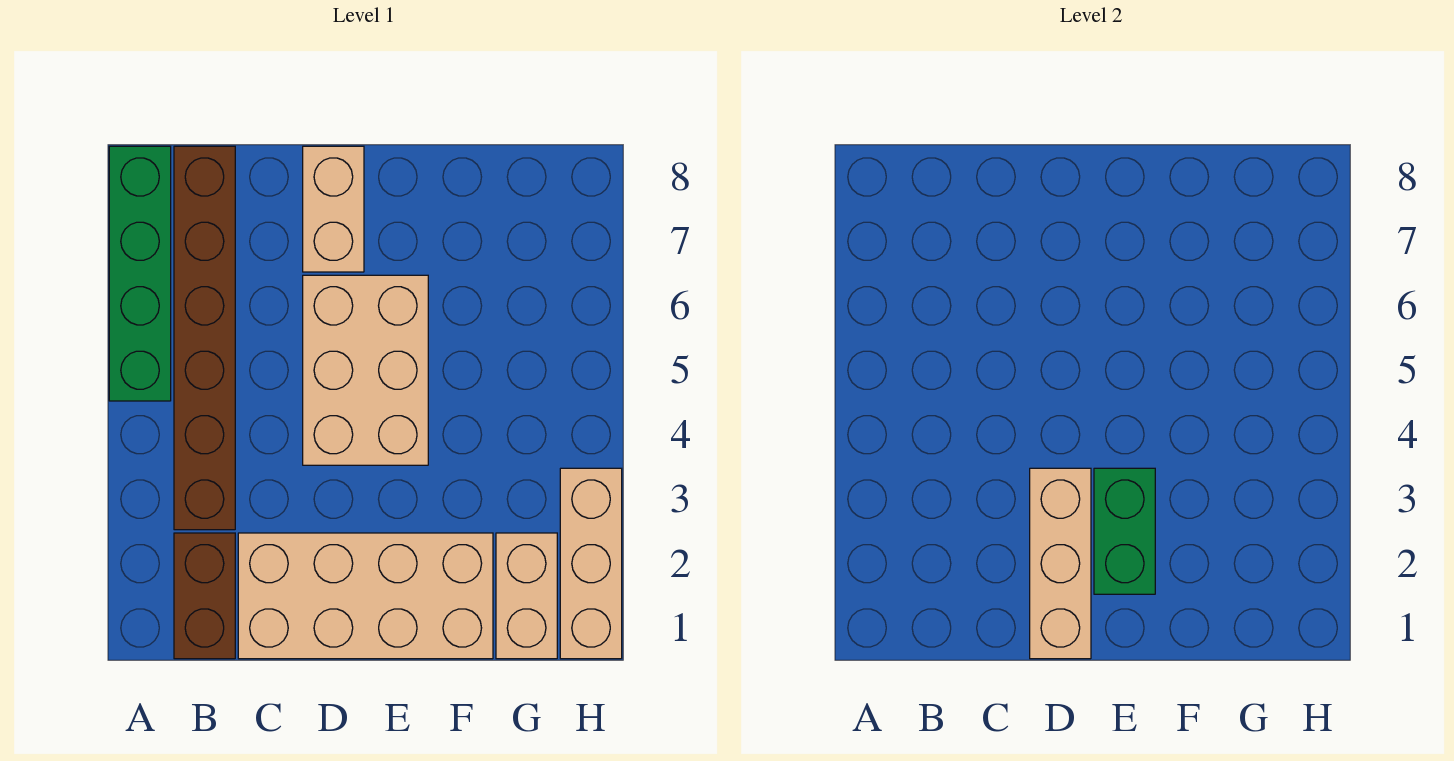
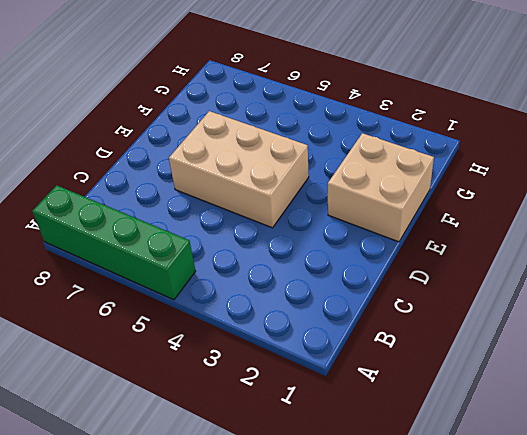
tan 2x2 brick [328,133,434,242] -> tan 2x4 brick [238,533,493,659]
none -> brown 1x2 brick [174,533,235,659]
none -> brown 1x6 brick [174,146,235,530]

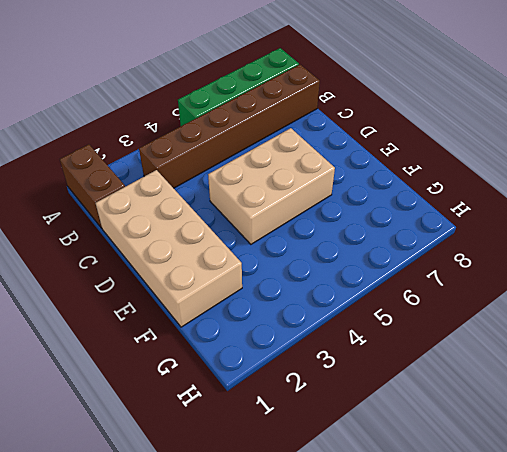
brown 1x2 brick [60,144,125,228] -> brown 1x2 brick turned to [174,533,235,659]
none -> tan 1x2 brick [303,146,364,272]
none -> tan 1x2 brick [496,533,557,659]

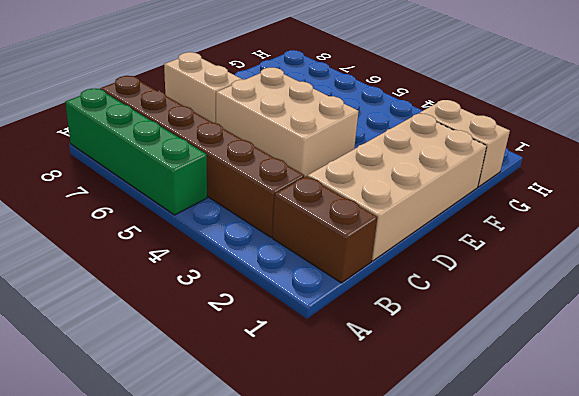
none -> tan 1x3 brick [560,468,622,659]
none -> tan 1x3 brick [1030,468,1091,659]

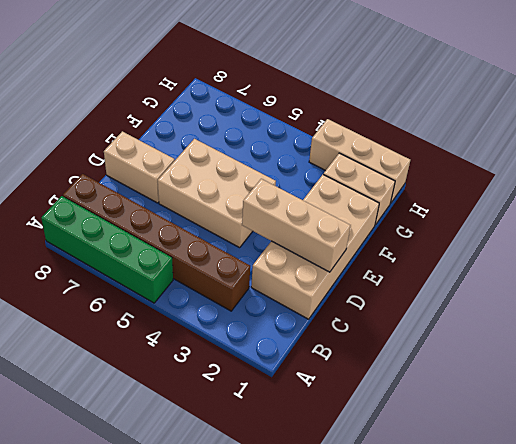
none -> brown 1x2 brick [174,533,235,659]
none -> green 1x2 brick [1094,468,1155,594]

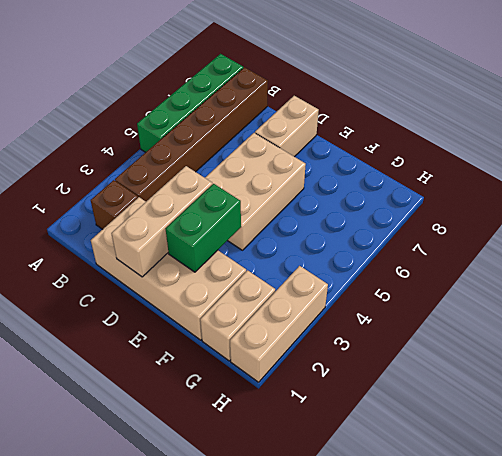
brown 1x1 brick [91,180,138,229] -> brown 1x2 brick [174,533,235,659]

